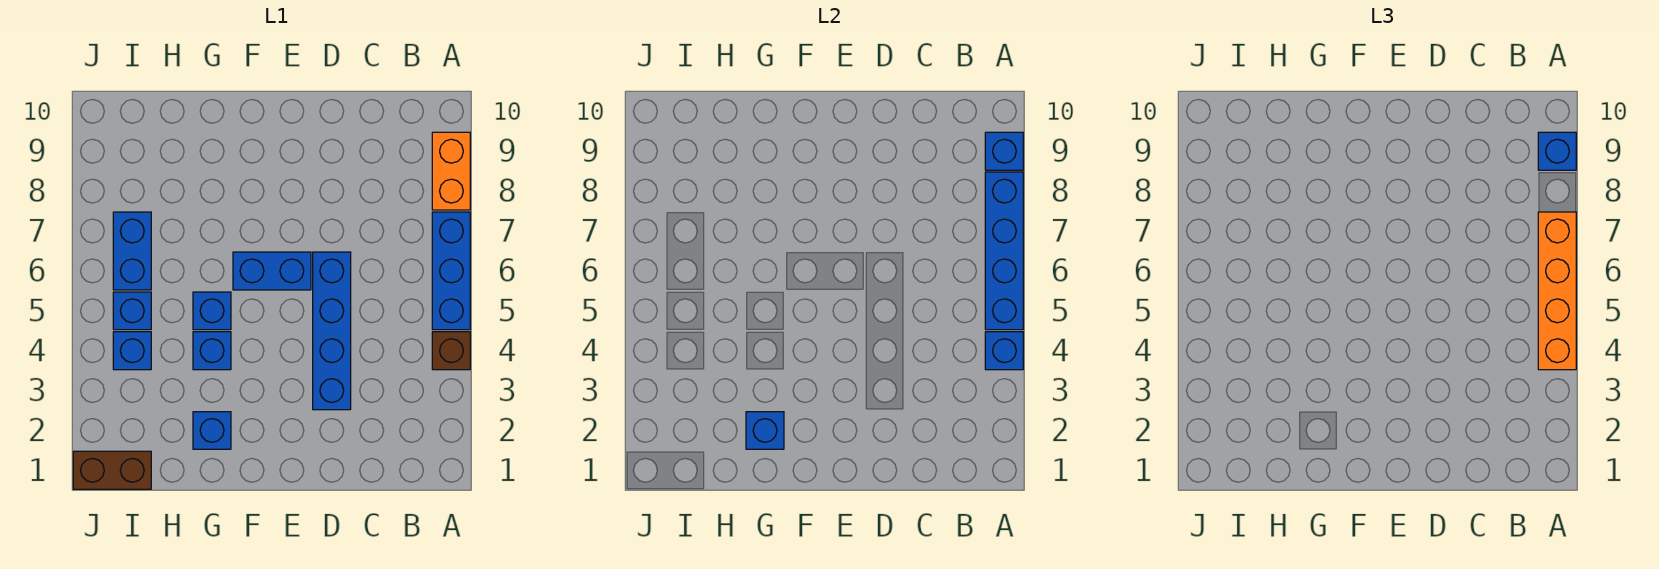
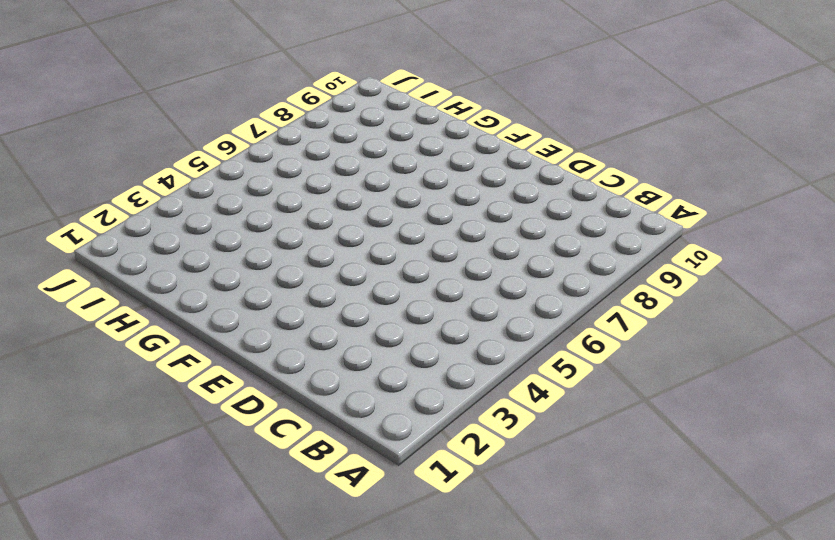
none -> brown 1x1 brick [432,332,470,370]
none -> blue 1x3 brick [432,212,470,330]
none -> orange 1x2 brick [432,132,470,210]

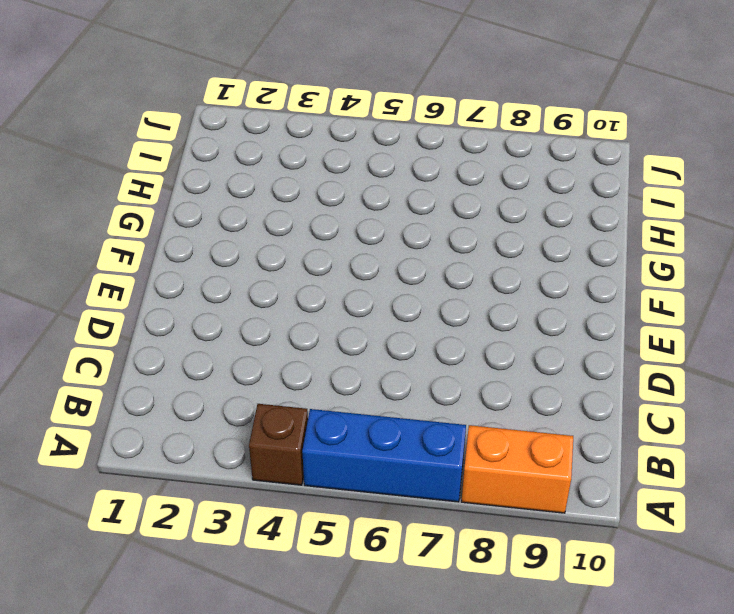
none -> blue 1x4 brick [313,252,351,410]
none -> blue 1x2 brick [233,252,311,290]
none -> blue 1x1 brick [193,412,231,449]

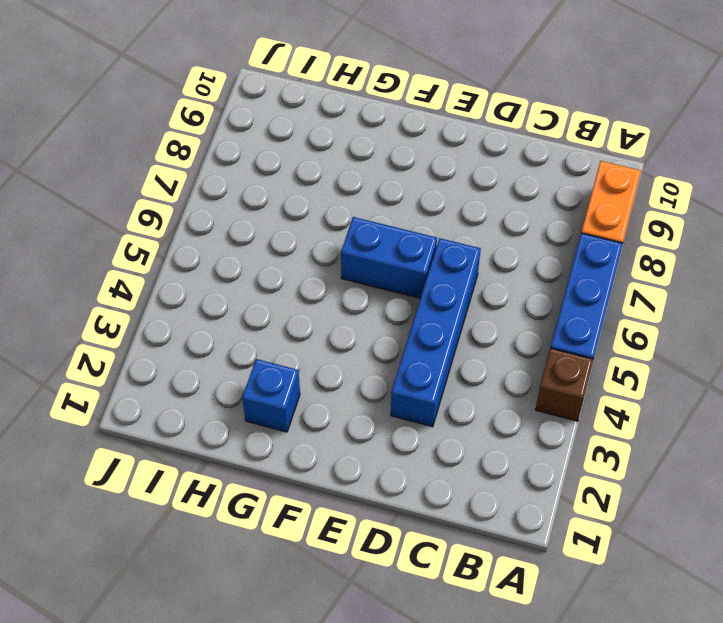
none -> blue 1x1 brick [193,332,231,370]
none -> blue 1x1 brick [193,292,231,330]
none -> brown 1x2 brick [73,451,151,489]

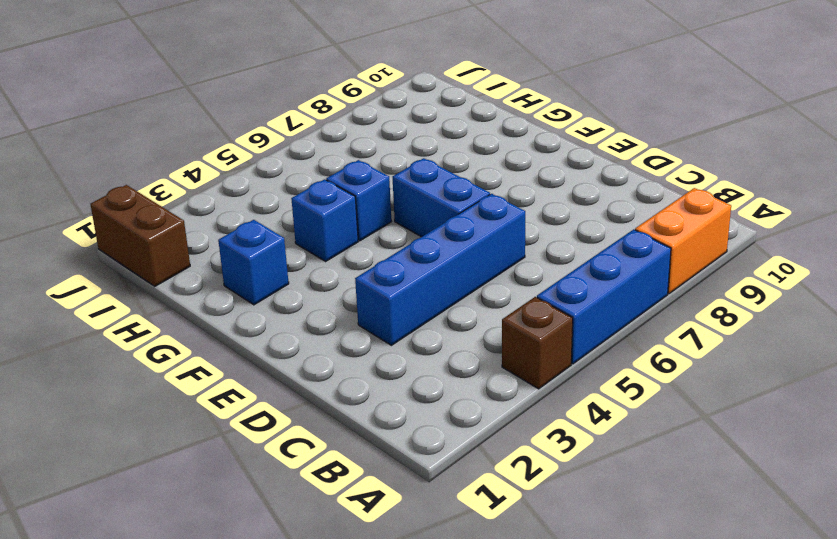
none -> blue 1x1 brick [113,332,151,370]
none -> blue 1x1 brick [113,292,151,330]
none -> blue 1x2 brick [113,212,151,290]

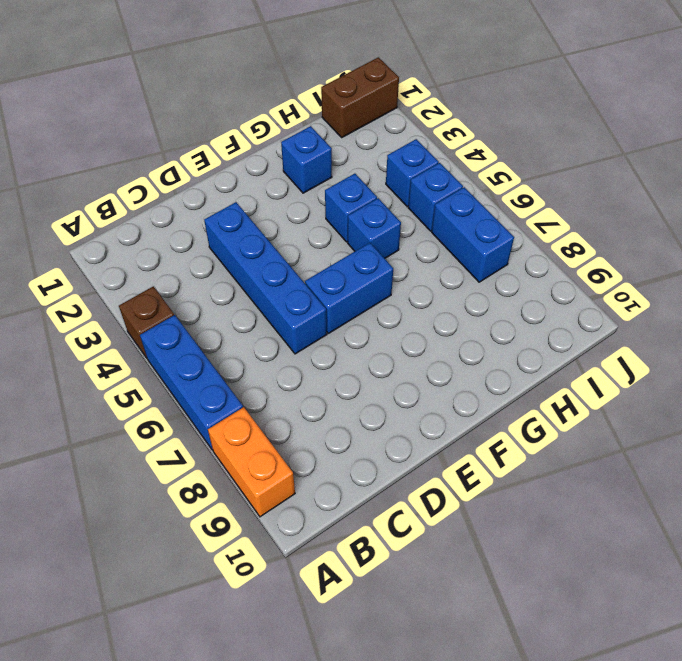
none -> blue 1x1 brick [985,332,1023,370]
none -> blue 1x4 brick [985,172,1023,330]
none -> blue 1x1 brick [985,132,1023,170]

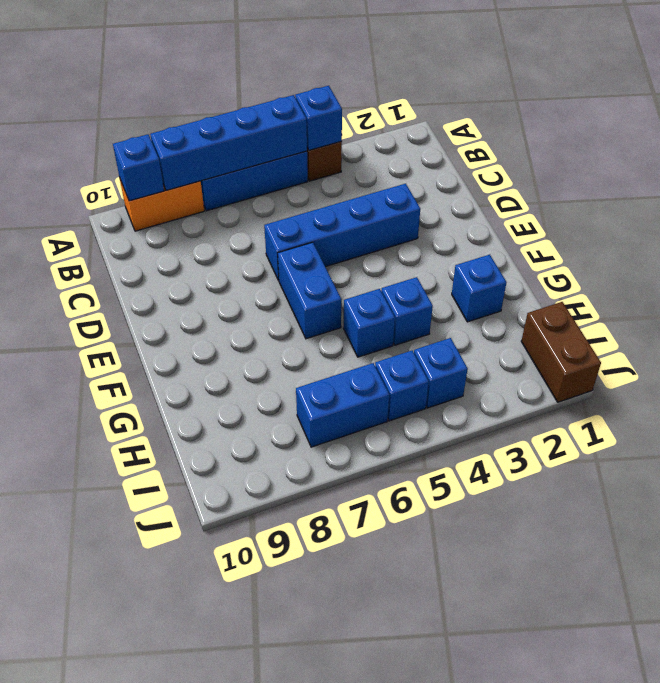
none -> blue 1x1 brick [746,412,784,449]
none -> orange 1x4 brick [1538,212,1576,370]
none -> blue 1x1 brick [1538,132,1576,170]

